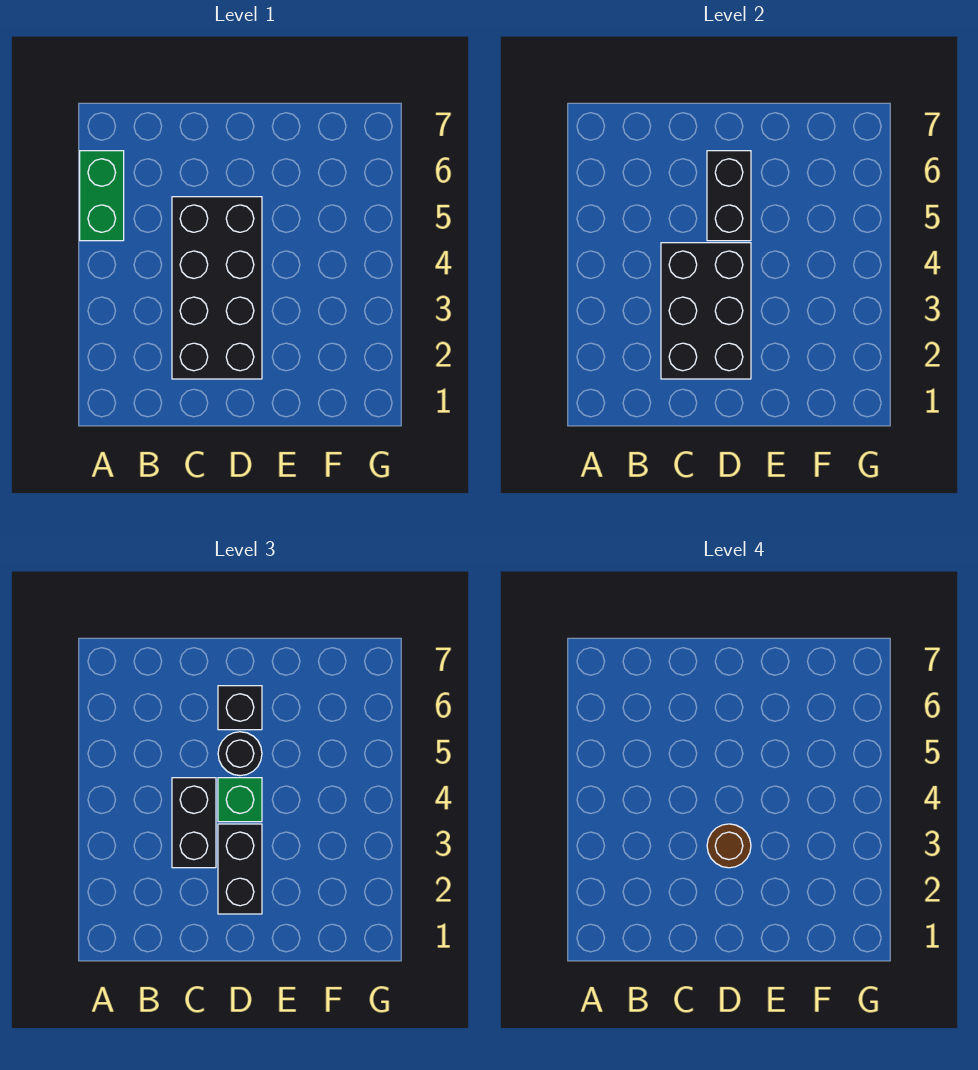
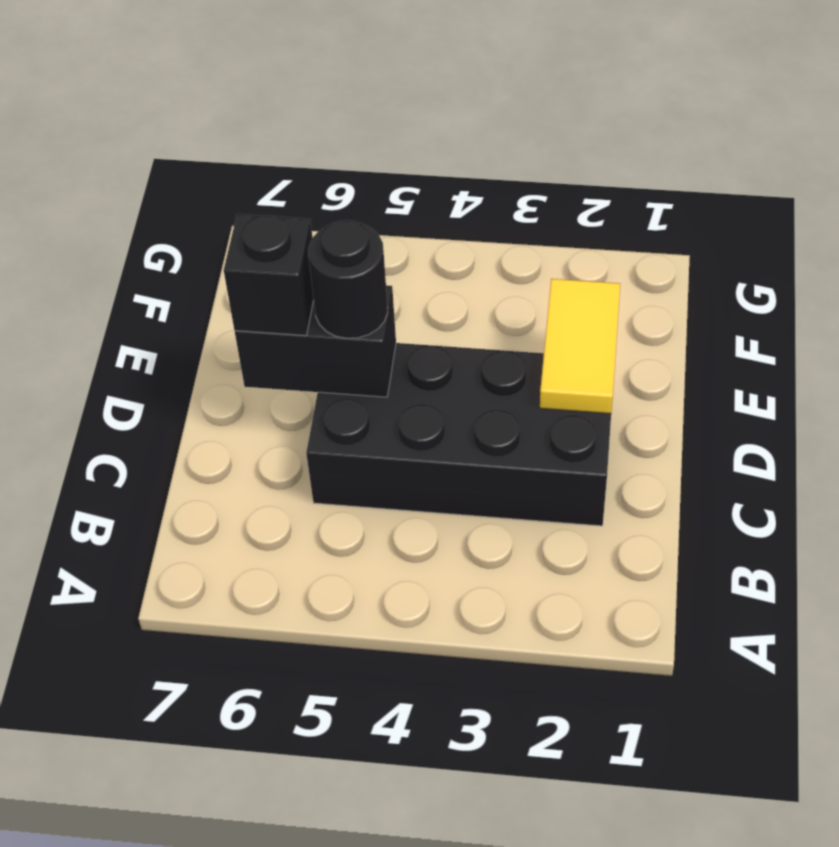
yellow 1x2 tile [540,279,620,414] -> black 2x3 brick [661,243,751,379]
none -> green 1x2 brick [80,151,124,241]
none -> black 1x2 brick [172,778,216,868]

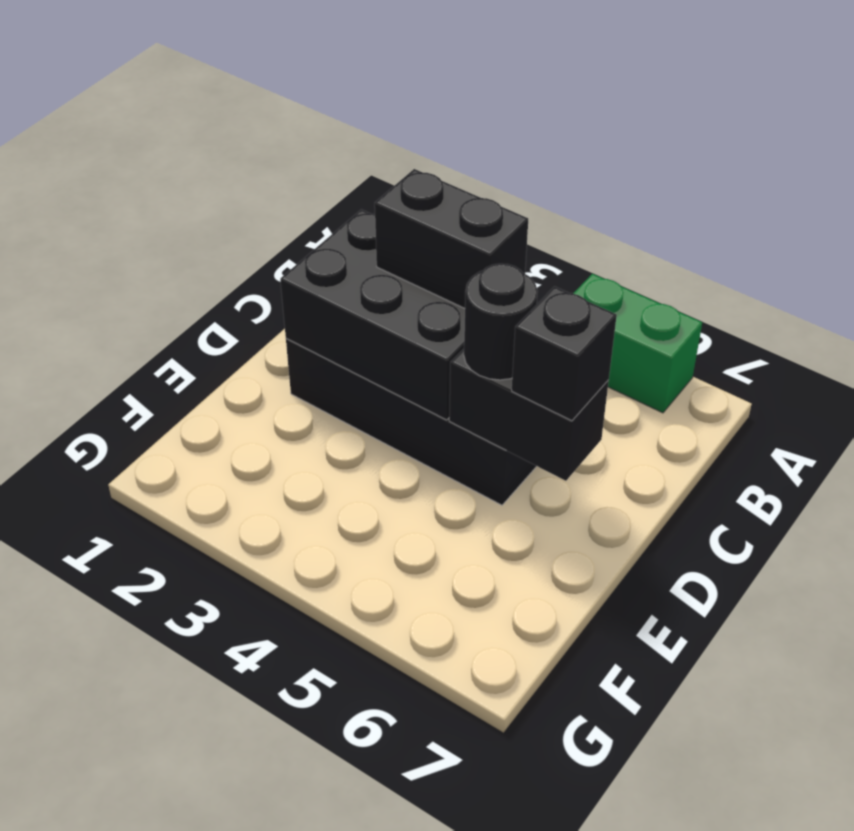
none -> black 1x2 brick [218,824,262,914]
none -> green 1x1 brick [218,778,262,822]

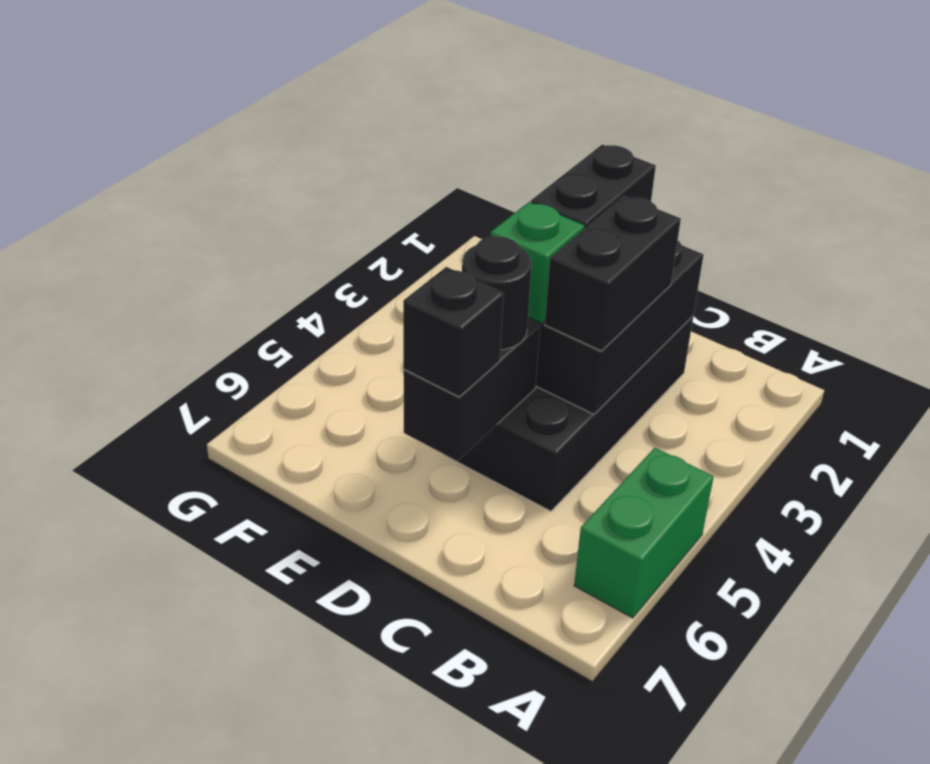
none -> brown 1x1 round brick [707,824,751,868]

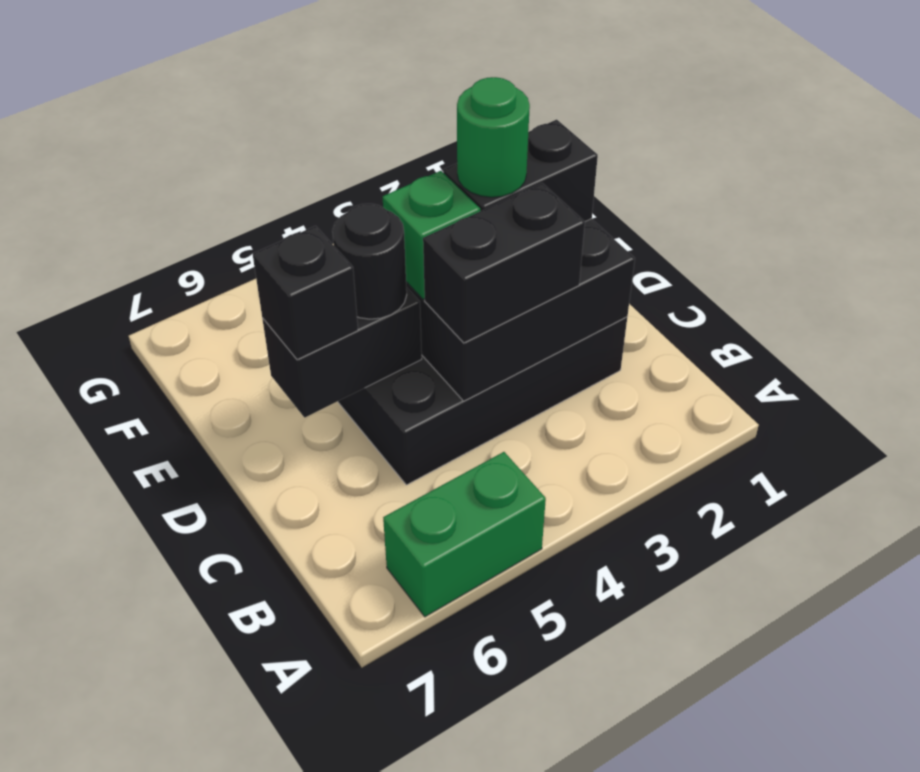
green 1x1 round brick [457,77,530,197] -> brown 1x1 round brick [707,824,751,868]

